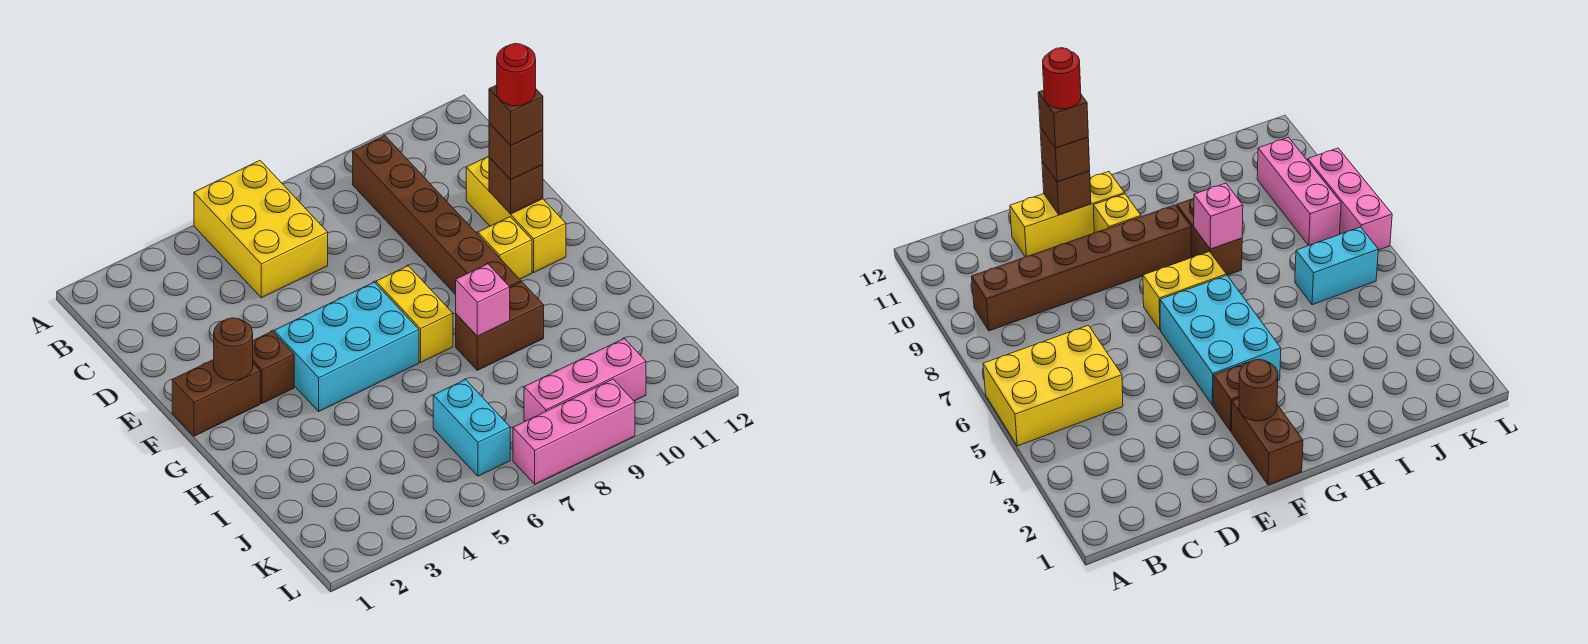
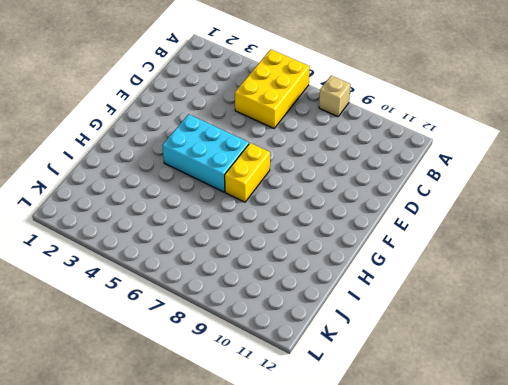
tan 1x1 brick [319,76,351,117] -> none
none -> brown 1x6 brick [353,136,521,295]
none -> yellow 1x3 brick [466,156,566,272]
none -> brown 1x2 brick [172,360,260,436]

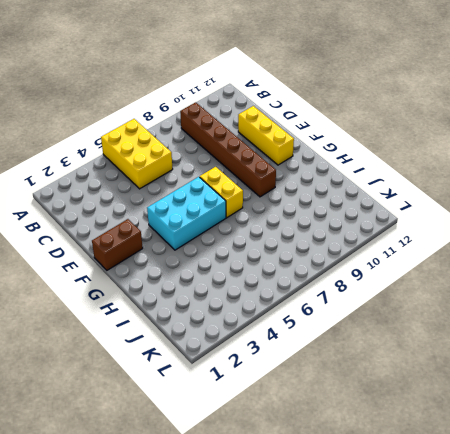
none -> brown 1x1 brick [253,331,294,403]
none -> yellow 1x1 brick [478,217,532,279]
none -> brown 1x2 brick [456,282,544,370]

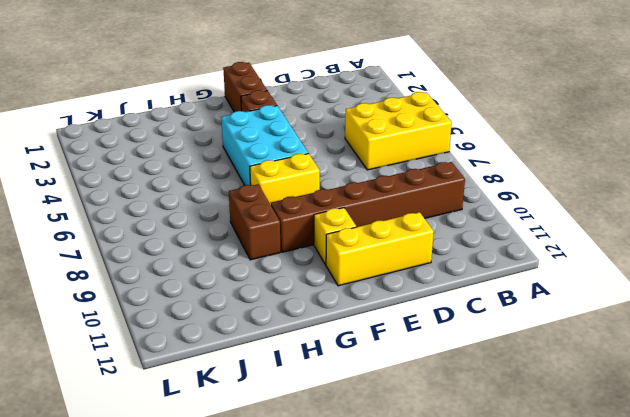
none -> cyan 1x2 brick [433,380,510,476]
none -> pink 1x3 brick [524,338,646,421]
none -> pink 1x3 brick [513,379,635,484]

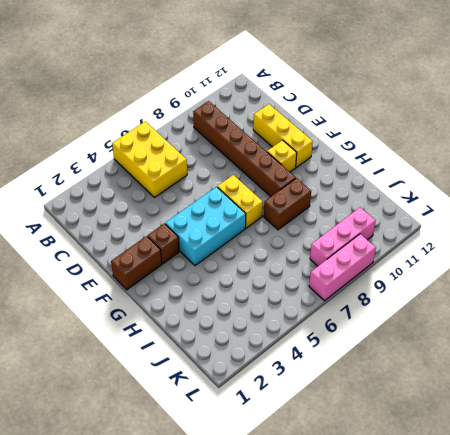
none -> cyan 1x2 brick [433,380,510,476]
none -> brown 1x1 brick [489,157,543,214]
none -> brown 1x1 round brick [214,318,253,380]

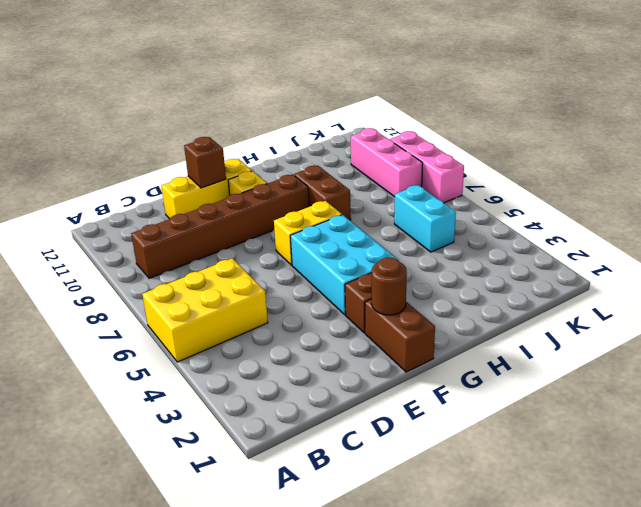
cyan 1x2 brick [394,185,456,252] -> cyan 1x2 brick turned to [433,380,510,476]
none -> pink 1x1 brick [456,264,510,336]
none -> brown 1x1 brick [489,123,543,180]
none -> brown 1x1 brick [489,85,543,146]

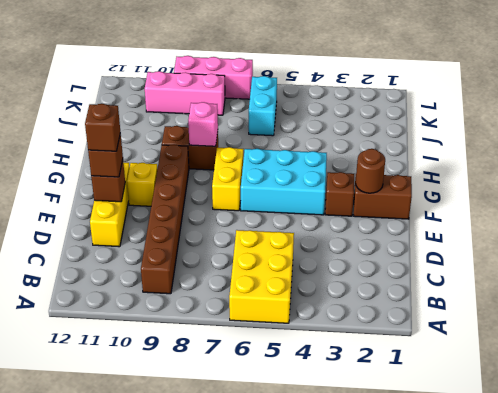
none -> red 1x1 round brick [497,43,536,106]

